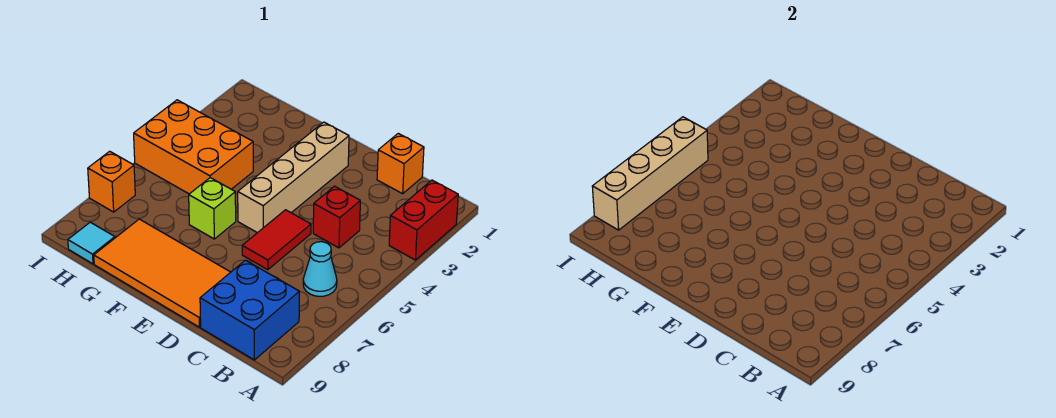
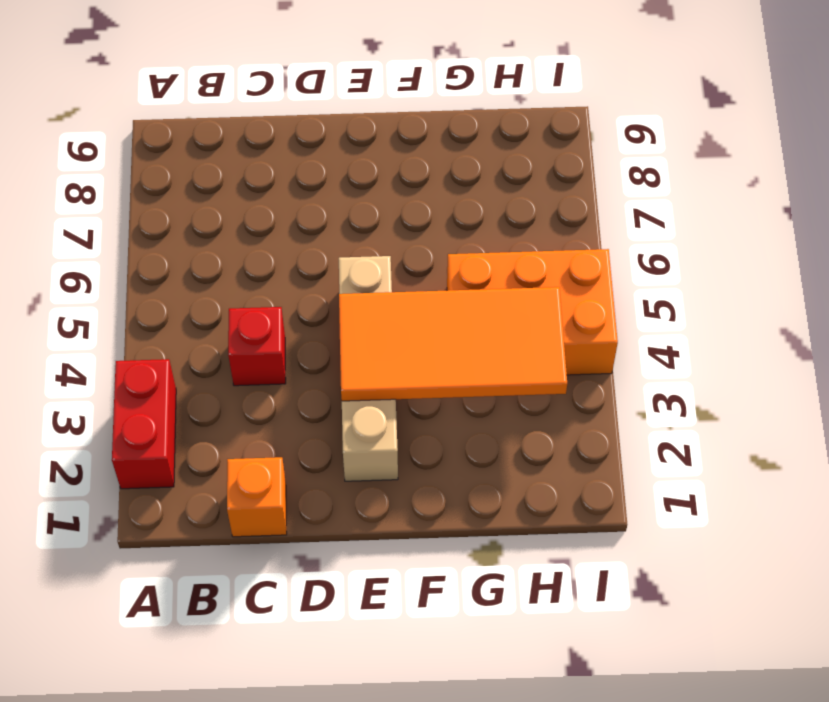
orange 2x4 tile [339,287,567,401] -> orange 2x4 tile moved to [94,219,231,327]
none -> cyan 1x1 cone [303,242,337,296]
none -> blue 2x2 brick [200,260,299,360]
none -> red 1x2 tile [242,210,311,270]

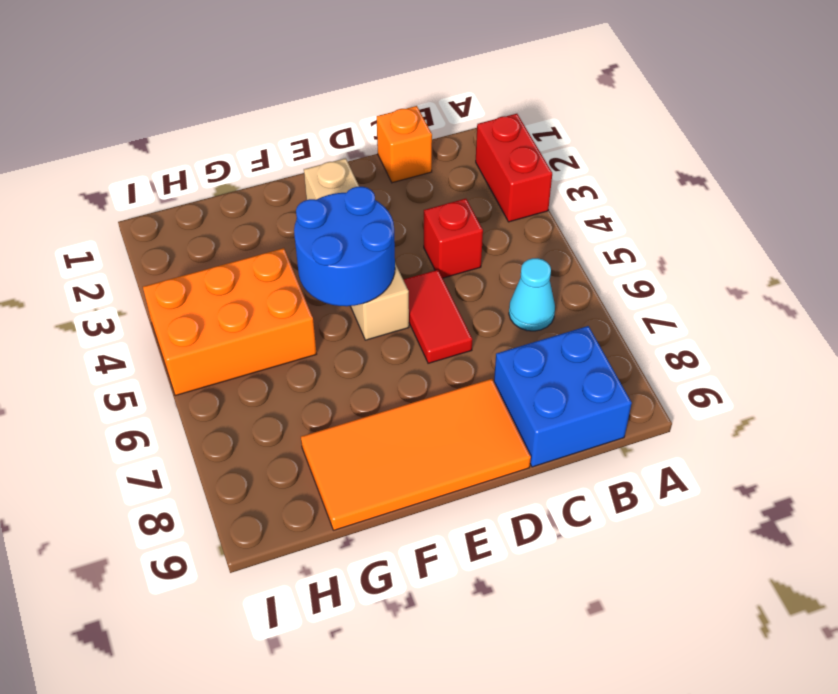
blue 2x2 round brick [294,187,395,306] -> none
none -> lime 1x1 brick [189,178,236,239]
none -> cyan 1x1 tile [68,222,115,264]
none -> orange 1x1 brick [88,151,135,212]

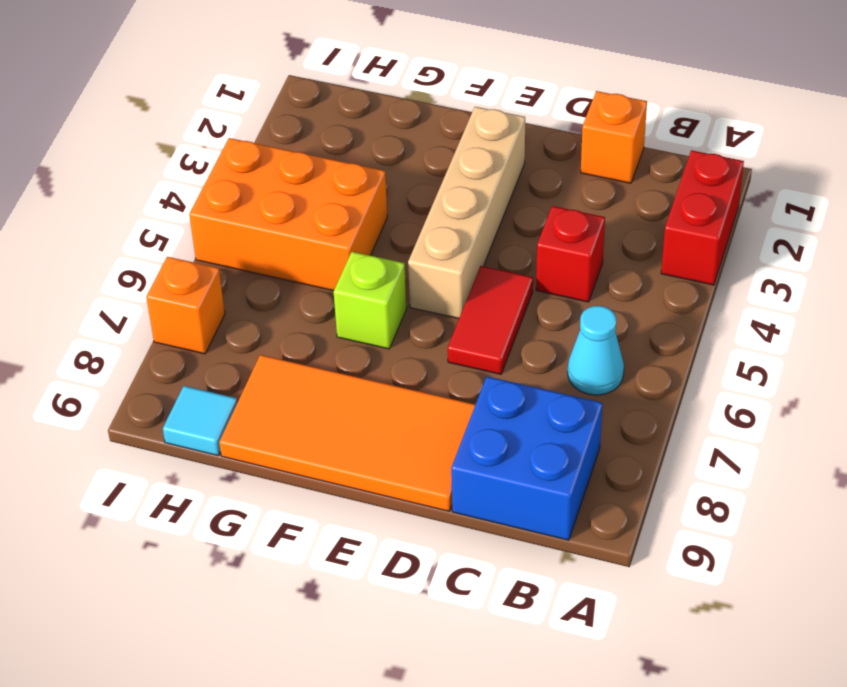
none -> tan 1x4 brick [592,117,708,230]

